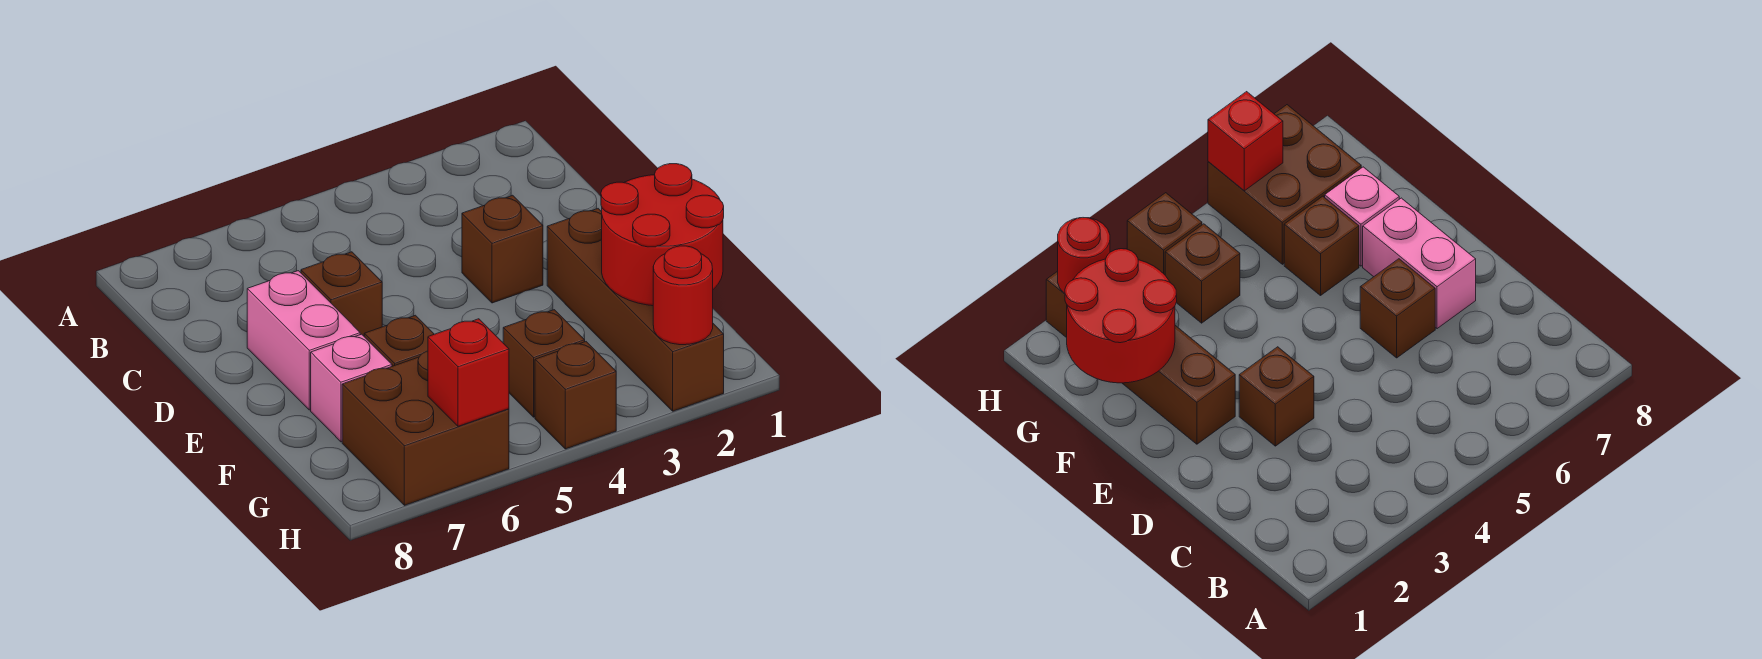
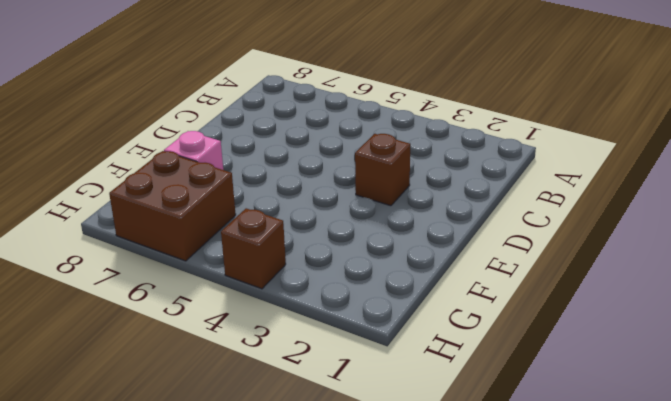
none -> brown 1x1 brick [301,252,382,336]
none -> pink 1x2 brick [247,271,360,410]
none -> brown 1x4 brick [547,209,724,411]

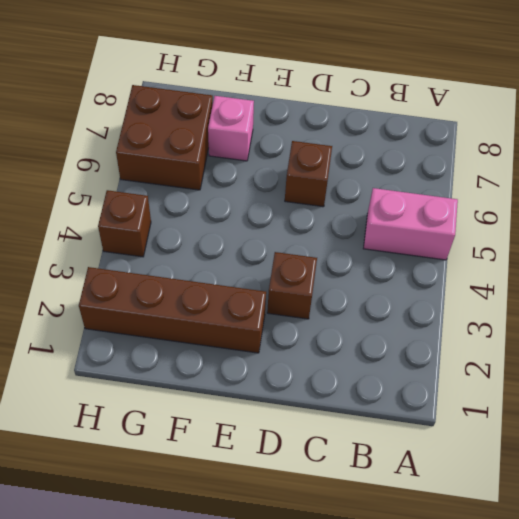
pink 1x2 brick [363,188,458,260] -> pink 1x2 brick moved to [247,271,360,410]
none -> brown 1x1 brick [364,315,434,366]
none -> brown 1x1 brick [503,310,585,417]
none -> red 2x2 round brick [601,164,724,306]

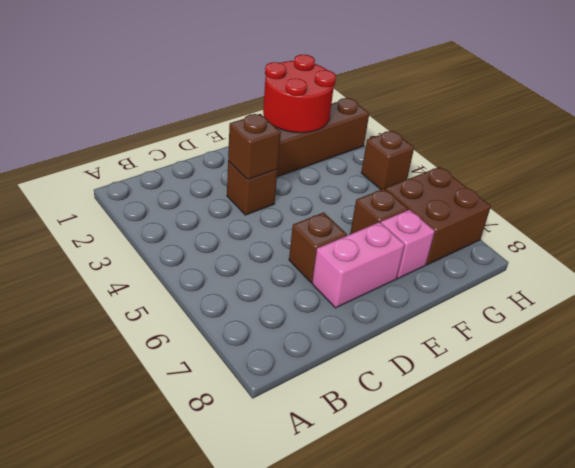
brown 1x1 brick [228,114,281,180] -> brown 1x1 brick moved to [503,310,585,417]
none -> red 1x1 round brick [653,246,713,345]
none -> red 1x1 brick [428,319,509,426]

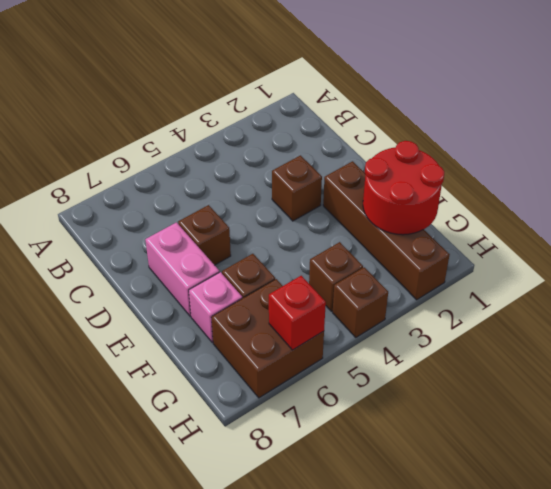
none -> red 1x1 round brick [653,246,713,345]

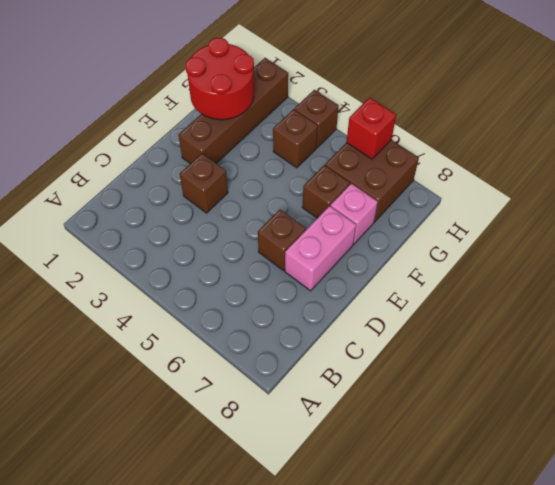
none -> red 1x1 round brick [653,246,713,345]

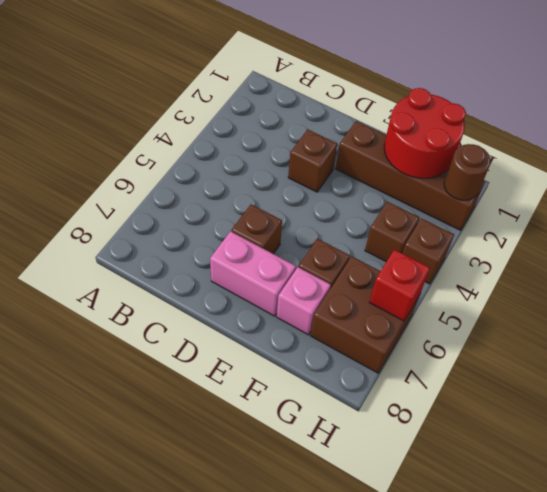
brown 1x1 round brick [444,144,491,200] -> red 1x1 round brick [653,246,713,345]

